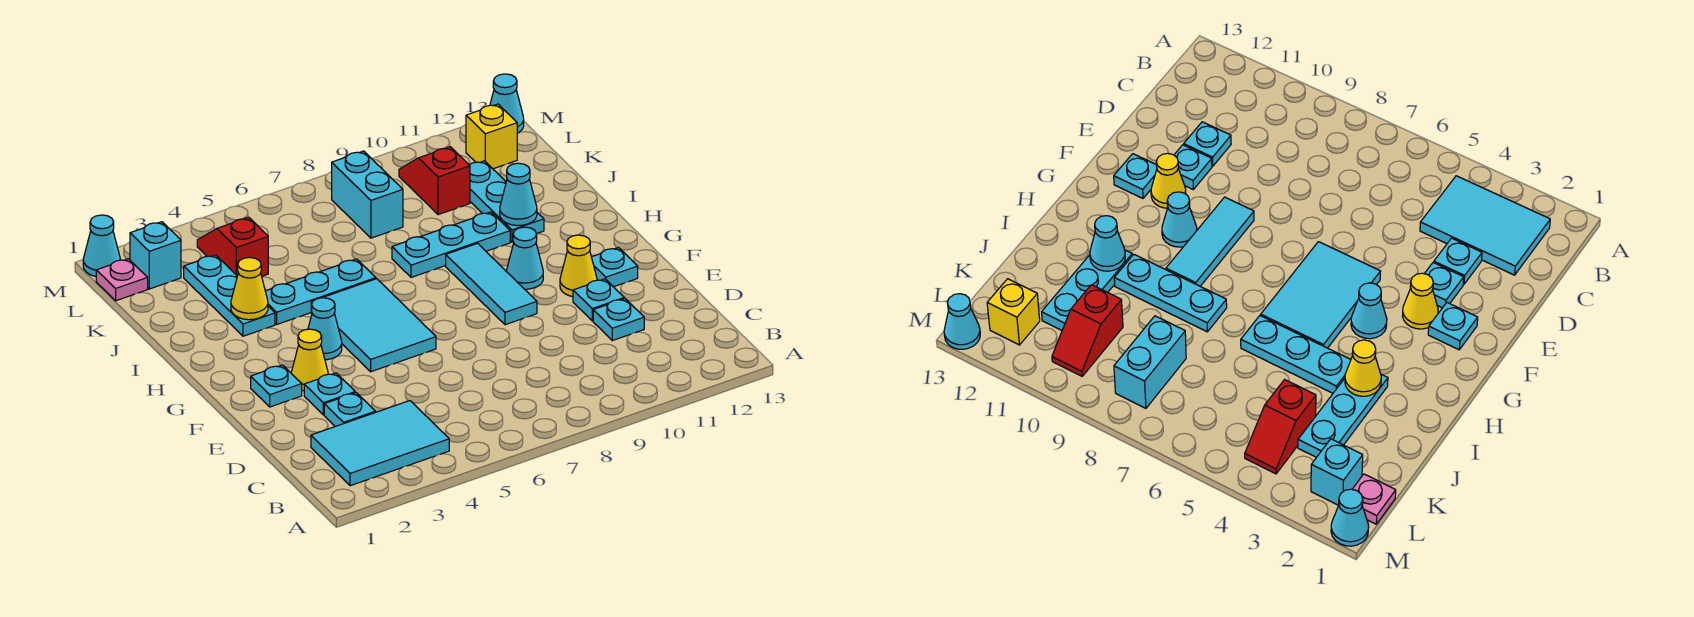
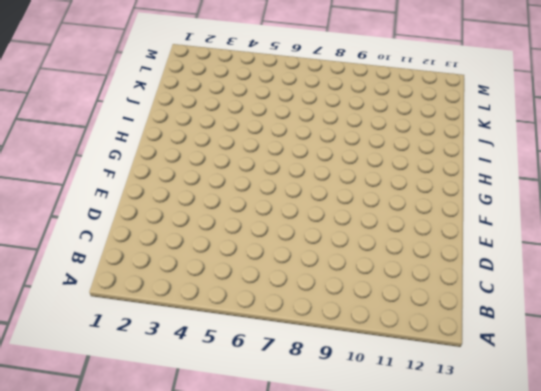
none -> cyan 2x3 tile [311,401,449,486]
none -> cyan 1x1 plate [324,393,376,427]
none -> cyan 1x1 plate [593,299,644,341]

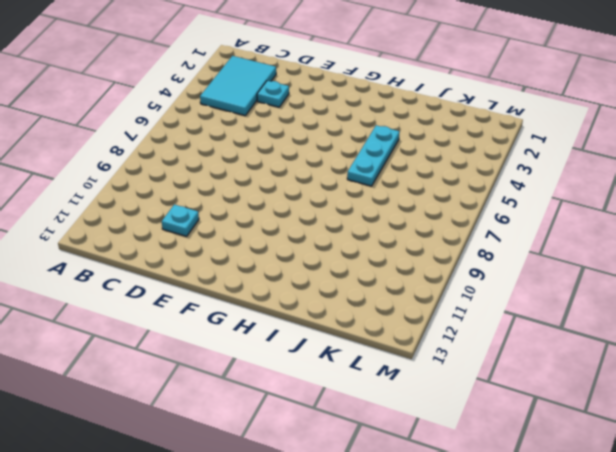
none -> cyan 1x1 plate [304,373,355,415]
none -> cyan 1x1 plate [573,279,624,321]
none -> cyan 1x1 plate [251,365,302,407]

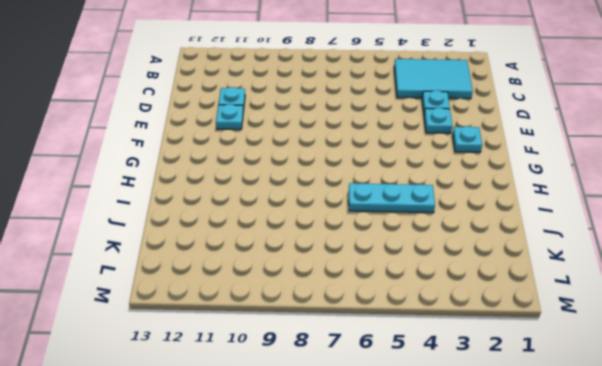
none -> yellow 1x1 cone [291,329,328,391]
none -> cyan 2x3 tile [311,279,436,372]
none -> cyan 1x3 tile [446,243,537,325]

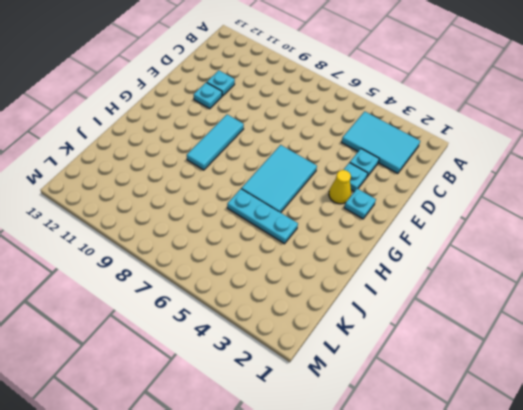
none -> yellow 1x1 cone [560,235,597,297]
none -> cyan 1x1 plate [592,248,638,287]
none -> cyan 1x1 cone [308,298,342,360]

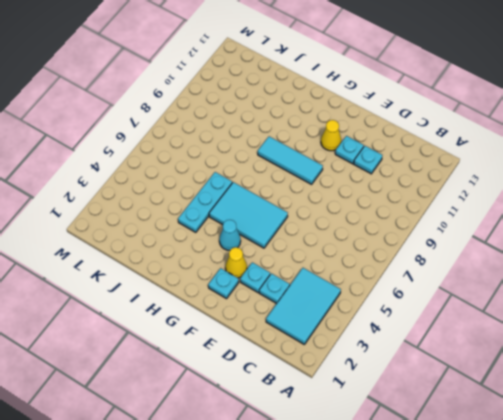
none -> cyan 1x1 plate [592,248,638,287]
none -> cyan 1x1 cone [506,227,543,289]
none -> cyan 1x3 plate [184,255,275,336]

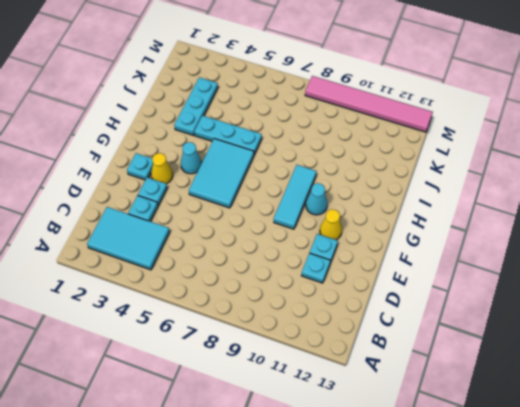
pink 1x6 tile [305,76,433,132] -> cyan 1x1 cone [490,74,524,133]
none -> cyan 1x1 plate [592,248,638,287]
none -> cyan 1x3 plate [392,212,510,277]
none -> cyan 1x3 plate [470,161,544,242]

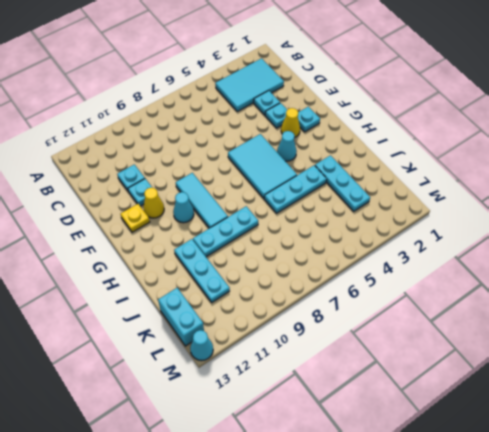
yellow 1x1 plate [121,204,150,232] -> cyan 1x1 plate [592,248,638,287]
cyan 1x2 brick [158,288,204,346] -> cyan 1x2 brick moved to [332,151,403,238]
none -> red 1x2 slope [197,217,268,276]
none -> red 1x2 slope [399,147,470,215]
none -> pink 1x1 plate [96,259,148,301]

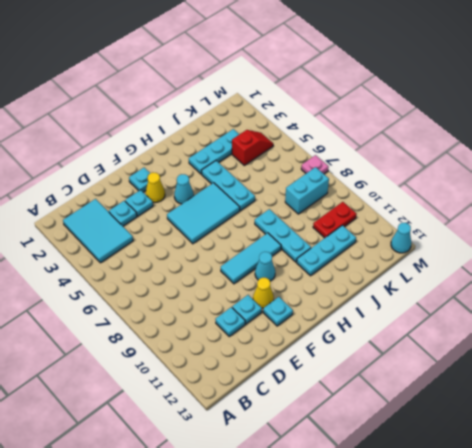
red 1x2 plate [313,202,357,238] -> red 1x2 slope [399,147,470,215]
pink 1x1 plate [301,155,329,174] -> pink 1x1 plate moved to [96,259,148,301]
none -> cyan 1x1 brick [130,222,181,289]
none -> yellow 1x1 brick [466,104,517,169]
none -> cyan 1x1 cone [83,215,120,276]

